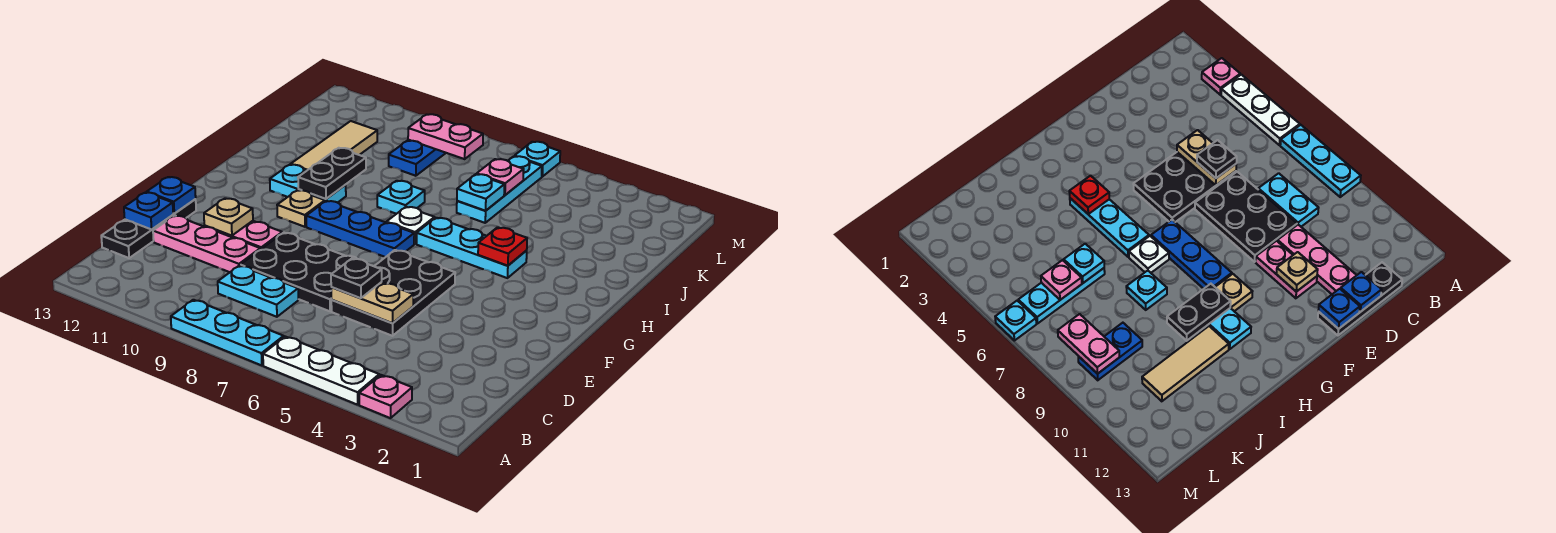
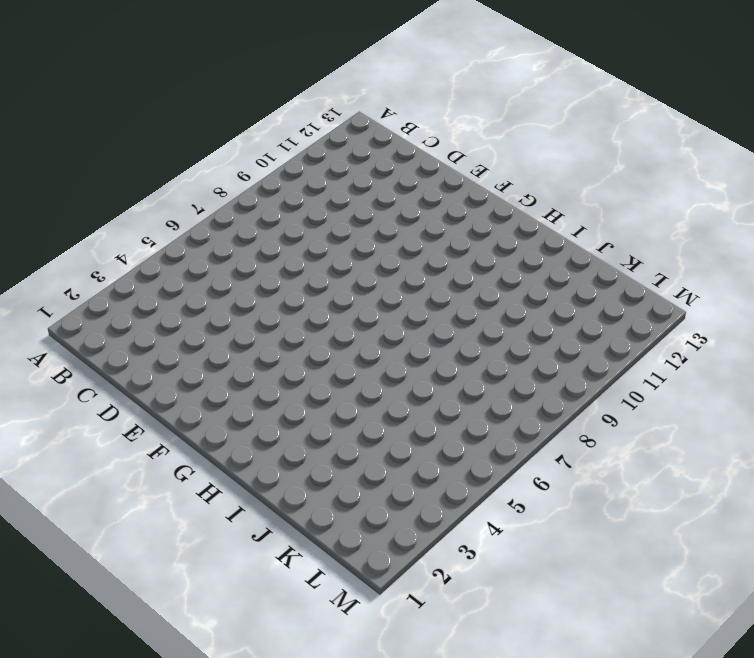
none -> pink 1x1 plate [359,375,412,418]
none -> white 1x3 plate [263,337,379,405]
none -> cyan 1x3 plate [171,300,284,366]

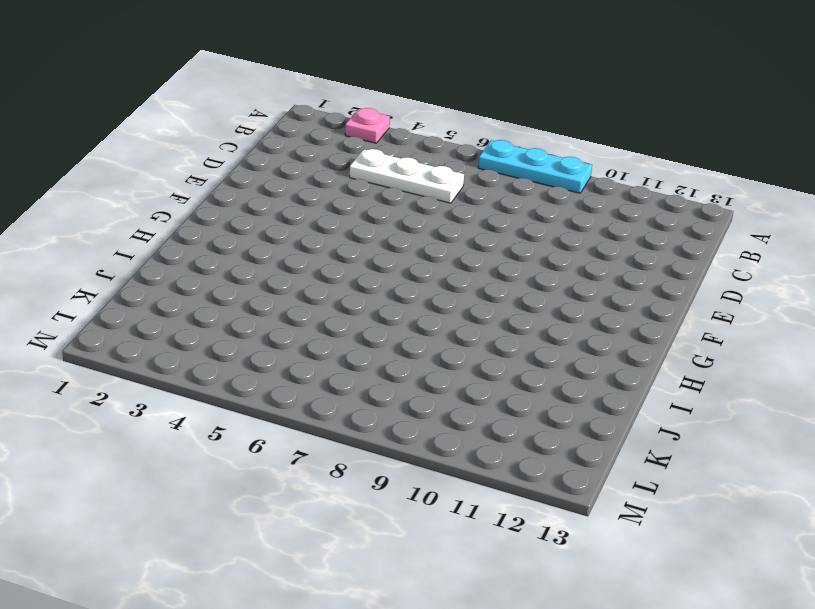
white 1x3 plate [350,149,464,203] -> white 1x3 plate moved to [263,337,379,405]
none -> cyan 1x2 plate [218,265,298,317]
none -> black 1x3 plate [101,199,196,258]
none -> black 2x3 plate [331,250,455,336]

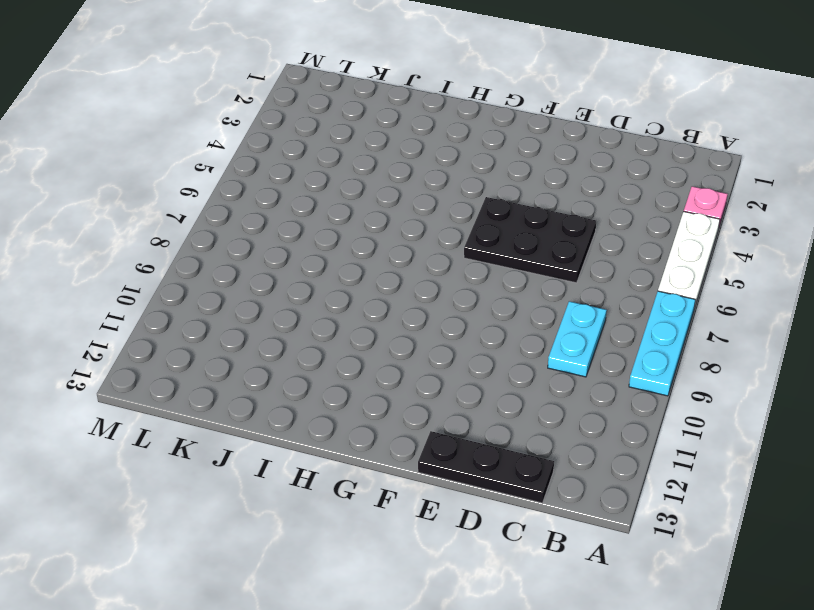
none -> black 2x3 plate [240,233,357,311]
none -> pink 1x3 plate [153,215,260,272]
none -> pink 1x2 plate [204,221,282,250]

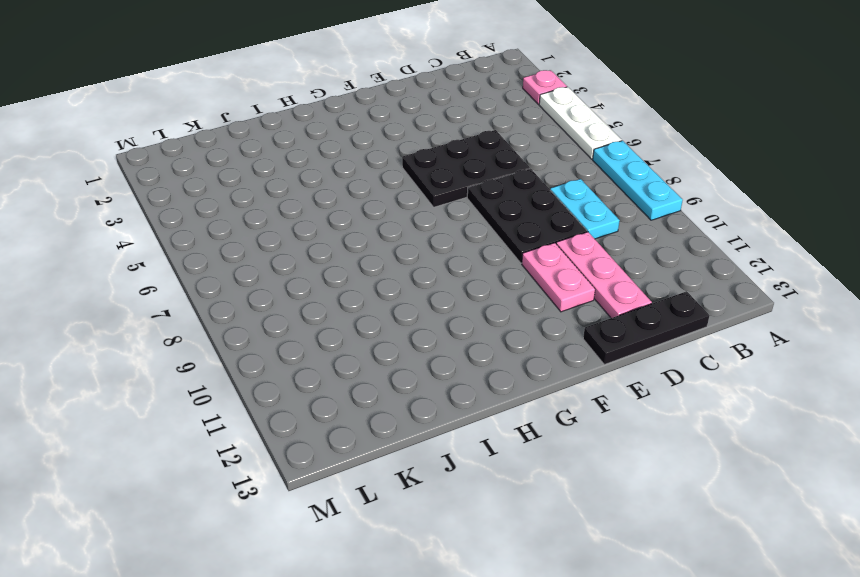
none -> blue 1x3 plate [306,201,414,257]
none -> tan 1x1 plate [277,190,325,227]
none -> cyan 1x3 plate [417,218,527,278]

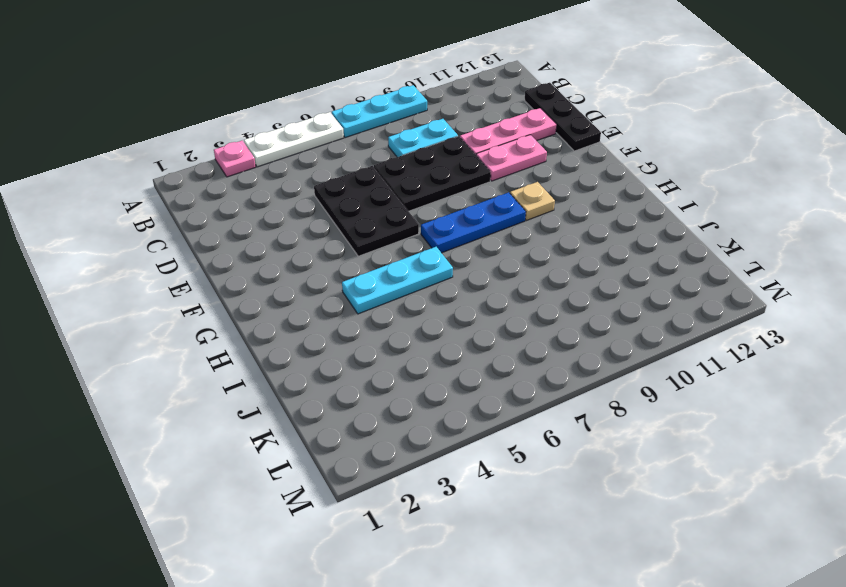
none -> white 1x1 plate [387,207,435,244]
none -> cyan 1x2 plate [270,165,346,203]
none -> cyan 1x1 plate [377,181,425,214]

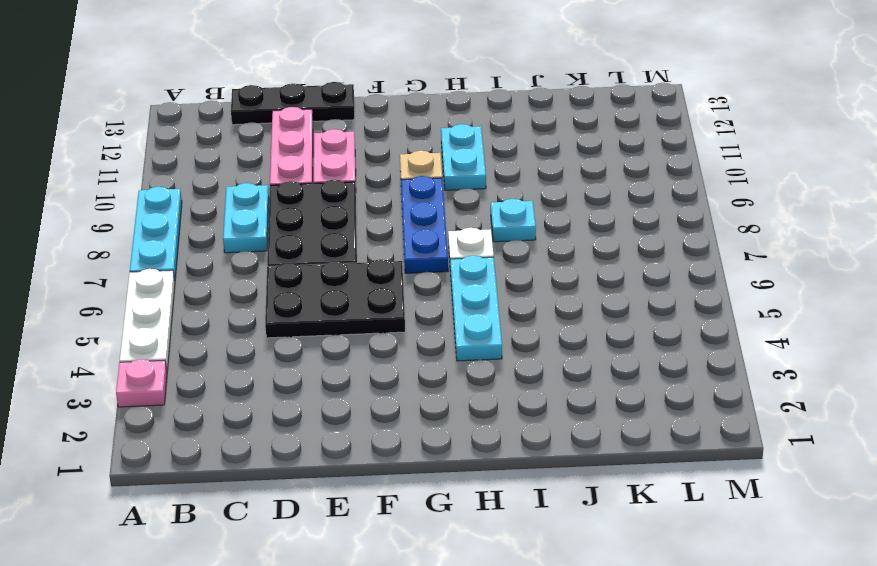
none -> tan 1x3 tile [291,121,377,171]
none -> cyan 1x3 plate [457,156,542,223]
none -> blue 1x2 plate [389,140,445,176]

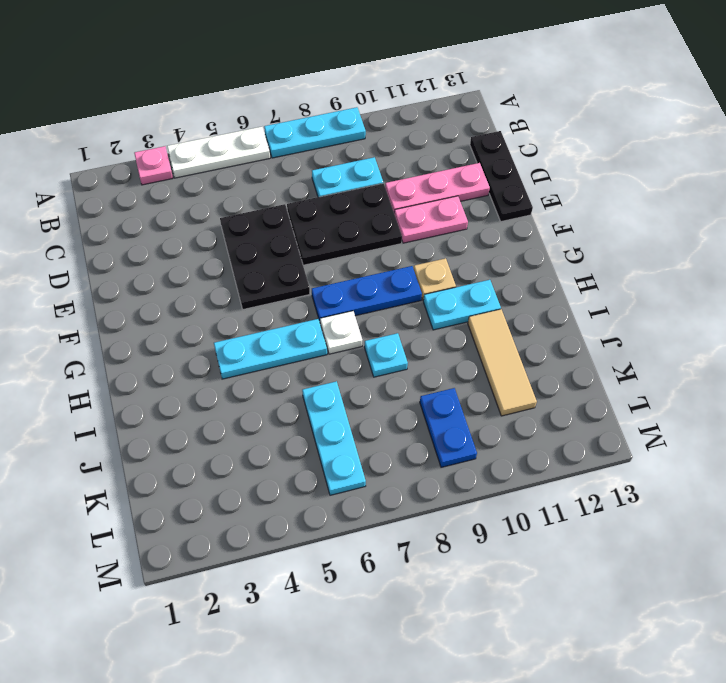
none -> cyan 1x1 plate [514,142,560,177]
none -> tan 1x2 plate [331,282,413,323]
none -> blue 1x1 plate [124,192,173,229]

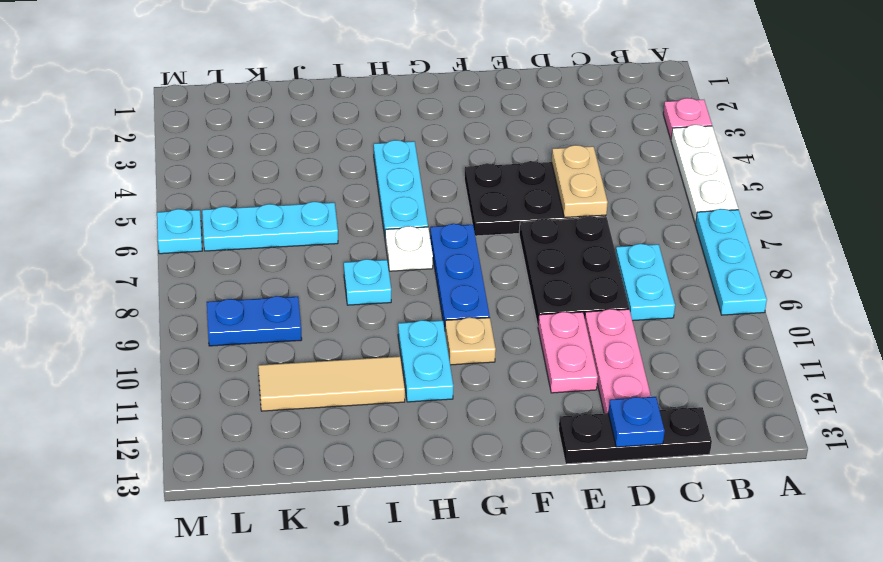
none -> tan 1x1 plate [204,198,253,236]
none -> blue 1x1 plate [147,177,196,214]
none -> red 1x1 plate [478,227,527,266]

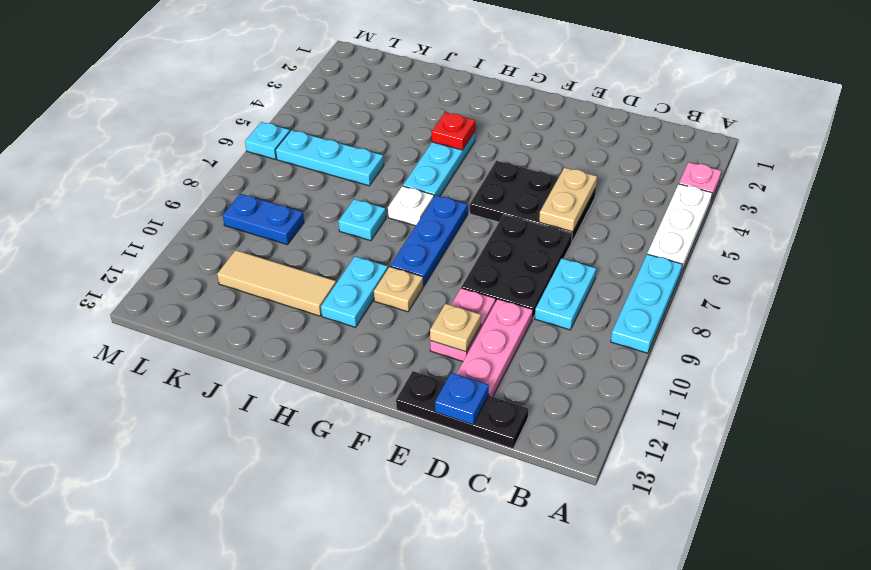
none -> blue 1x1 plate [147,177,196,214]
none -> black 1x2 plate [298,148,366,199]
none -> cyan 1x1 plate [457,174,504,211]

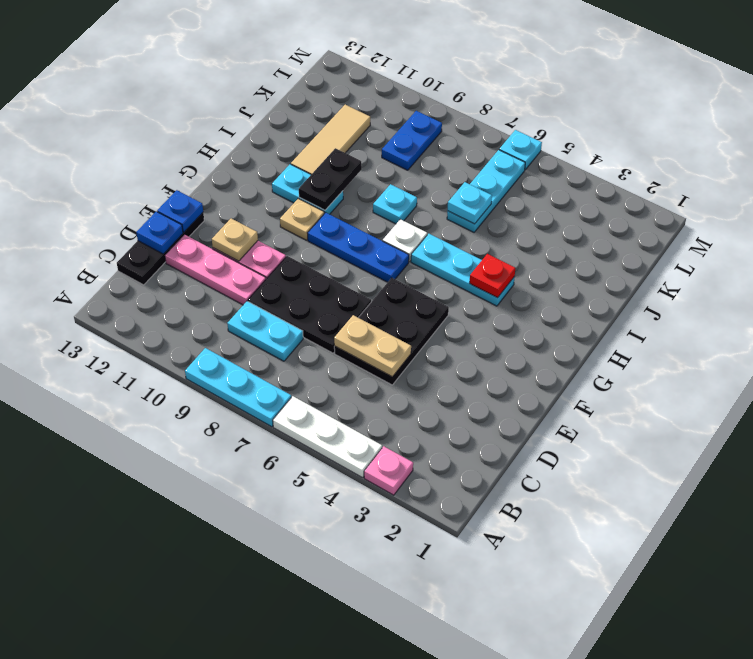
none -> pink 1x1 plate [477,159,524,195]
none -> pink 1x2 plate [408,114,483,159]
none -> black 1x1 plate [331,258,382,298]

